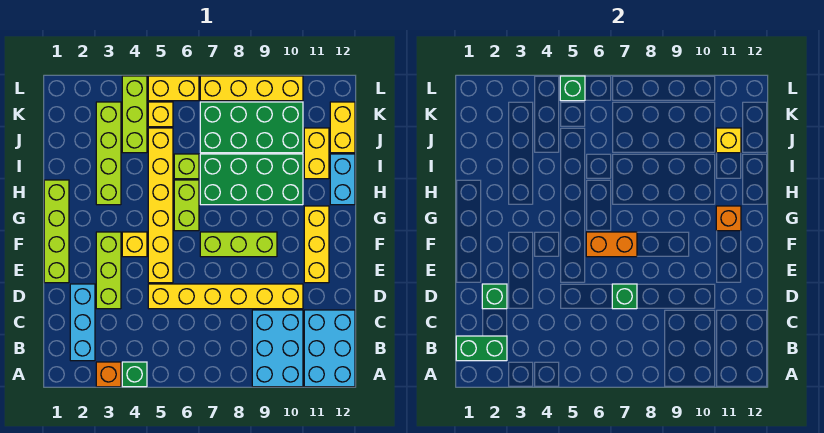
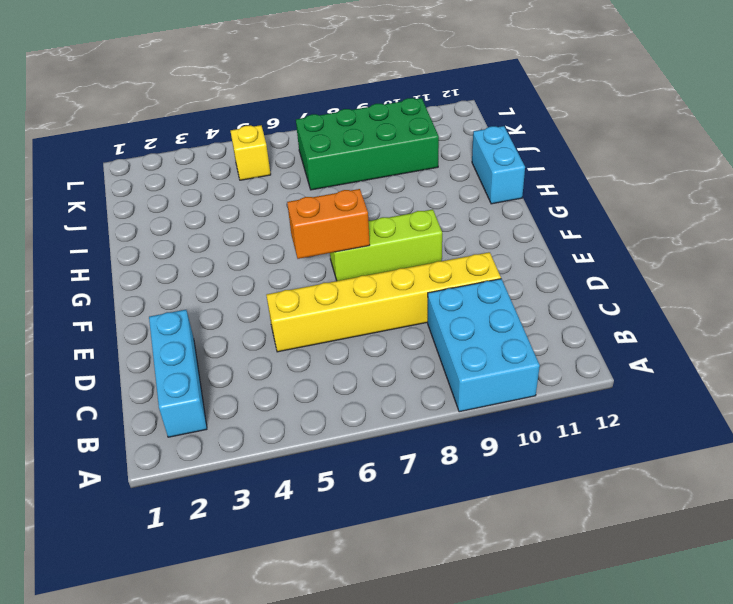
none -> orange 1x1 brick [96,362,121,387]
none -> green 1x1 brick [122,362,147,387]
none -> cyan 2x3 brick [304,310,355,387]
none -> lime 1x3 brick [96,232,121,309]

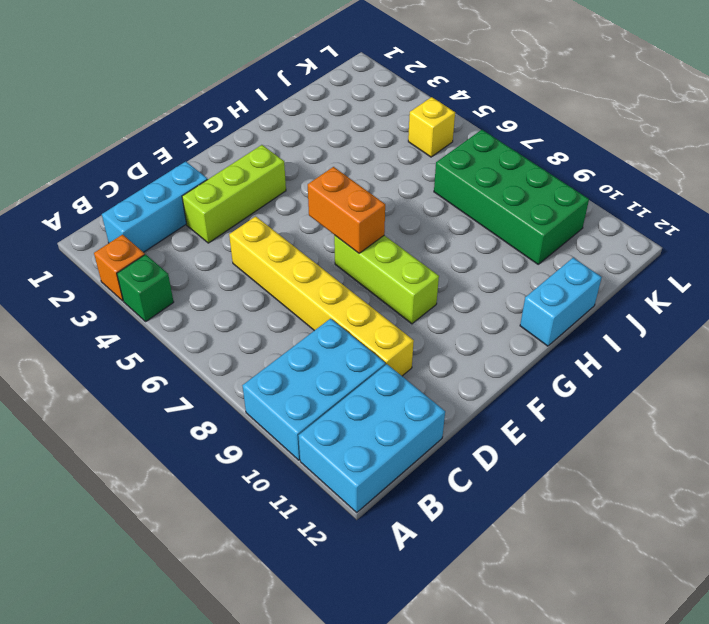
none -> lime 1x4 brick [44,180,69,283]
none -> yellow 1x6 brick [148,128,173,283]
none -> yellow 1x3 brick [304,206,329,283]
none -> yellow 1x1 brick [122,232,147,257]

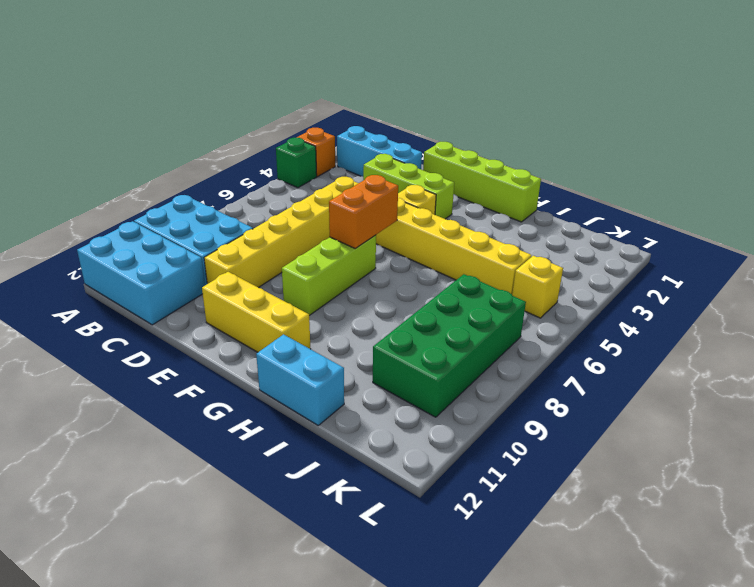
none -> lime 1x2 brick [174,180,199,231]
none -> lime 1x4 brick [96,102,121,205]
none -> green 2x4 brick [200,154,303,205]
none -> lime 1x1 brick [174,154,199,179]

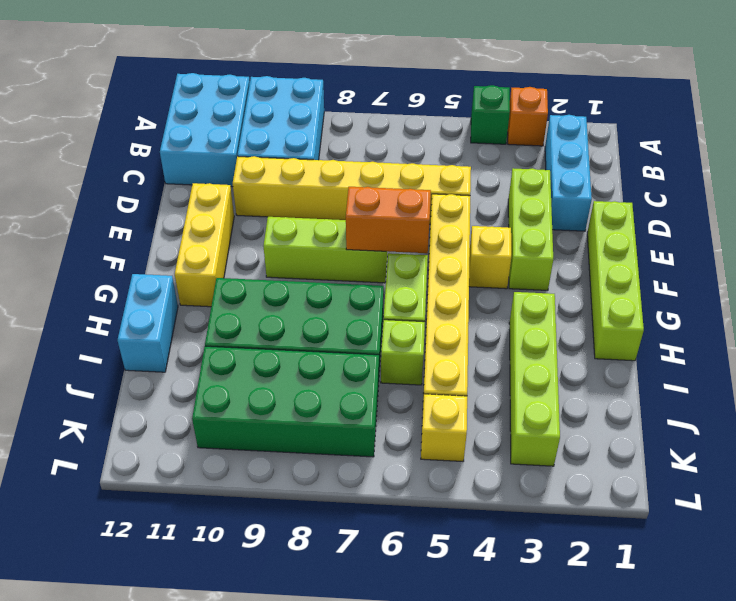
none -> yellow 1x2 brick [304,128,329,179]
none -> lime 1x3 brick [122,76,147,153]
none -> yellow 1x2 brick [330,102,355,153]
none -> yellow 1x2 brick [148,76,199,101]

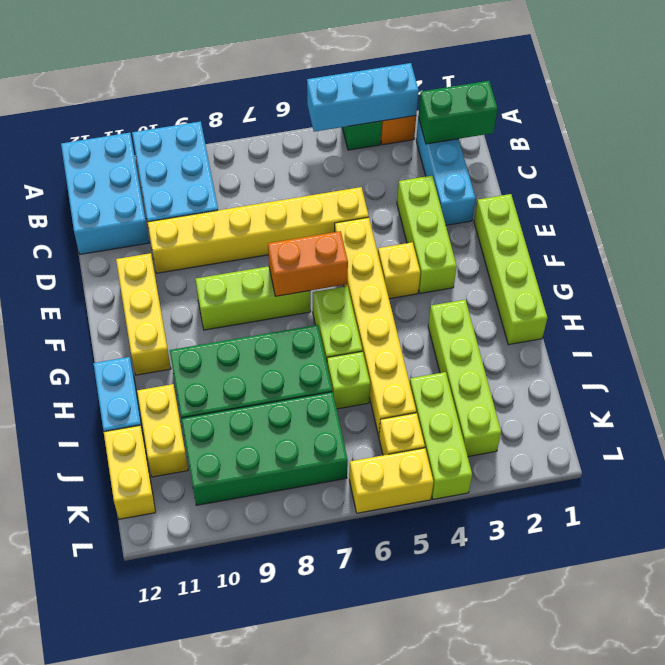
cyan 1x3 brick [307,63,419,132] -> none
none -> yellow 1x4 brick [200,76,303,101]
none -> green 1x1 brick [482,284,507,309]
none -> green 1x1 brick [612,284,637,309]
none -> orange 1x1 brick [716,206,741,231]

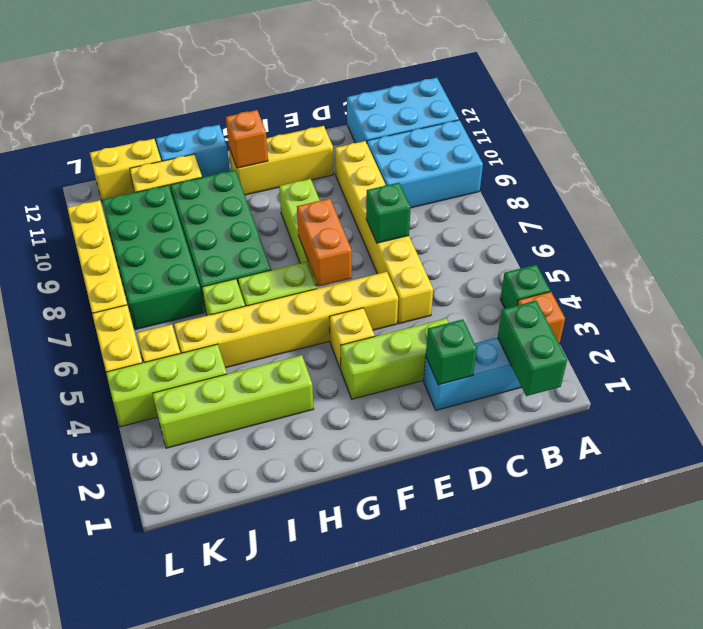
none -> lime 1x4 brick [44,180,69,283]
none -> yellow 1x1 brick [716,128,741,153]
none -> green 1x1 brick [560,76,585,101]

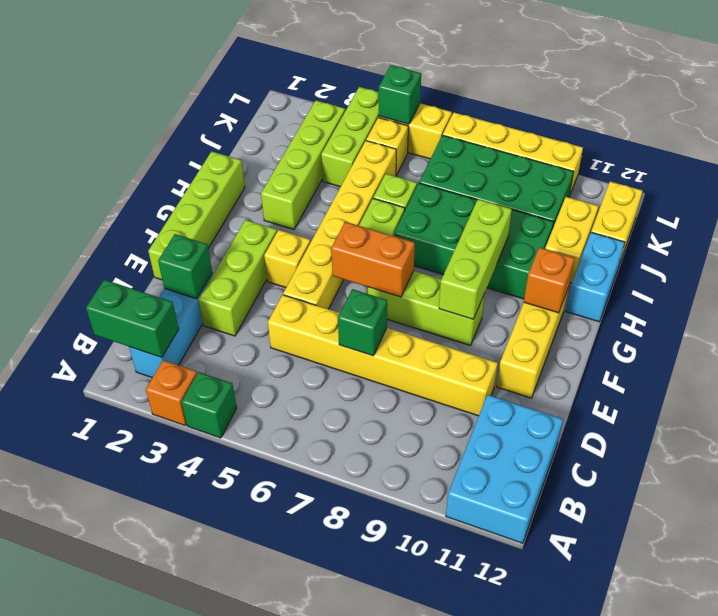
lime 1x3 brick [439,199,512,319] -> none
none -> cyan 2x3 brick [252,310,303,387]
none -> yellow 1x1 brick [716,128,741,153]

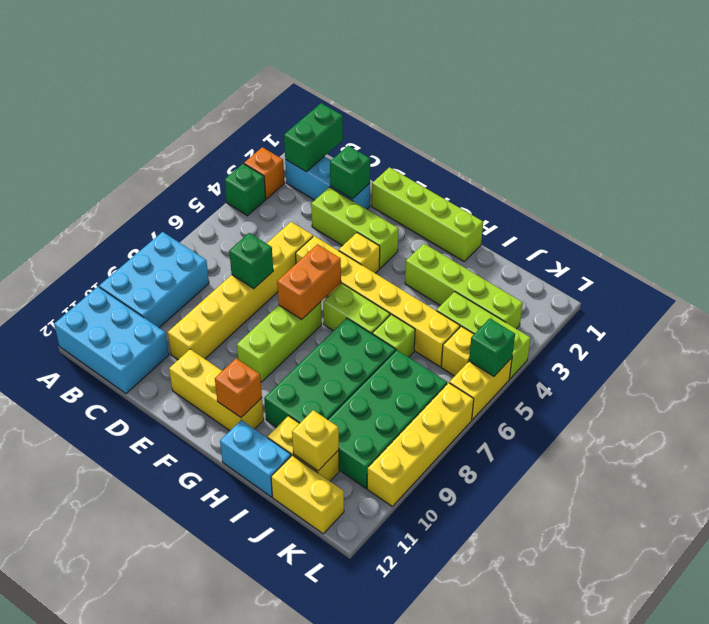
cyan 2x3 brick [99,232,209,328] -> cyan 2x3 brick turned to [252,310,303,387]

